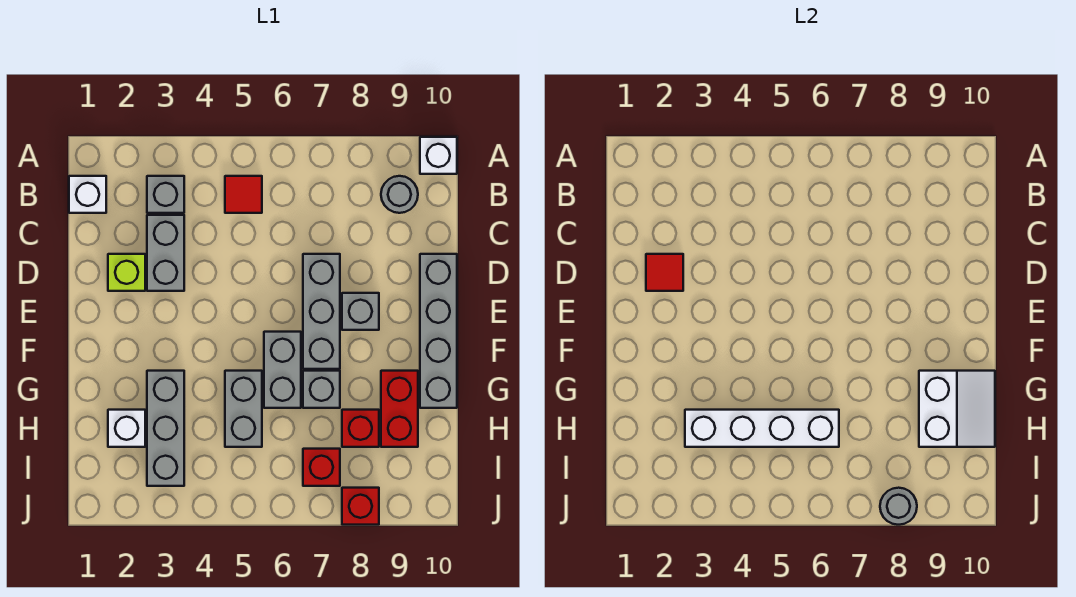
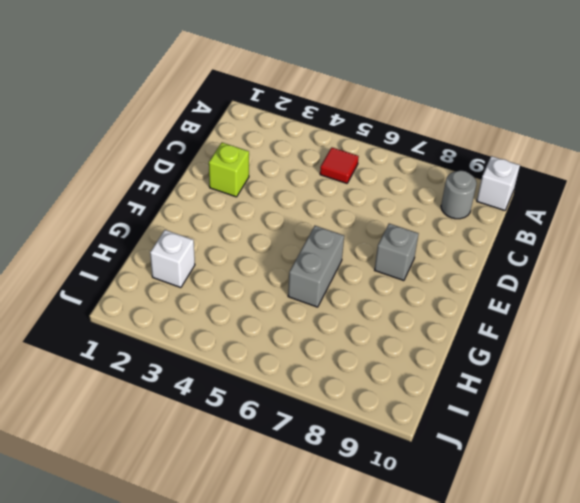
none -> white 1x1 brick [69,176,106,213]
none -> grey 1x1 brick [147,176,184,213]
none -> grey 1x2 brick [147,215,184,291]

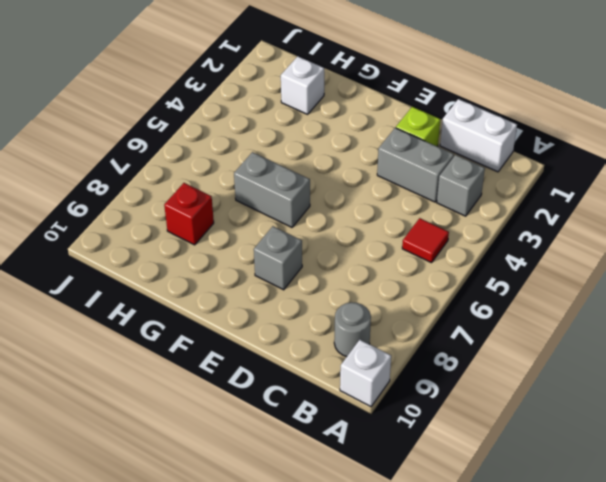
white 1x2 brick [440,99,517,172] -> white 1x1 brick [69,176,106,213]
none -> grey 1x3 brick [303,254,340,369]
none -> grey 1x4 brick [420,254,457,408]
none -> grey 1x3 brick [147,371,184,486]

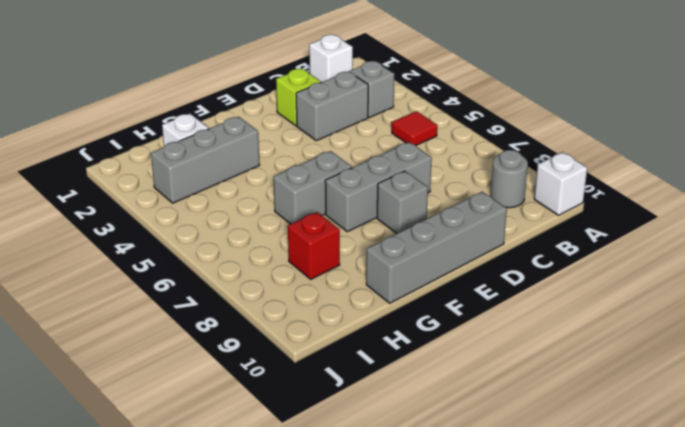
none -> grey 1x2 brick [225,371,262,447]
none -> grey 1x1 brick [303,371,340,408]
none -> red 1x2 brick [381,371,418,447]

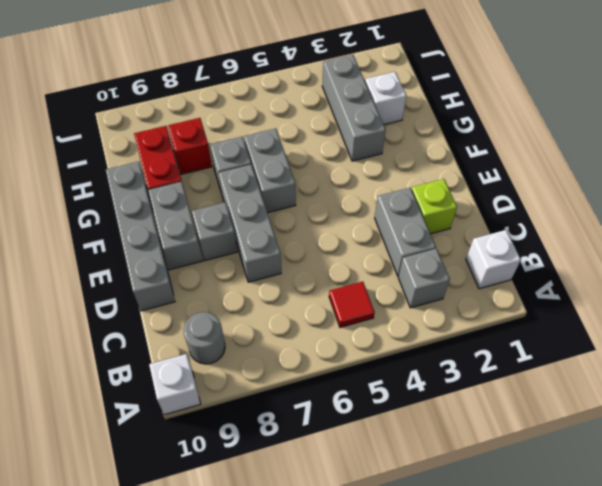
grey 1x2 brick [148,182,202,270] -> grey 1x2 brick moved to [225,371,262,447]
none -> red 1x1 brick [303,449,340,486]
none -> red 1x1 brick [342,488,379,525]
none -> red 1x1 tile [646,254,683,291]

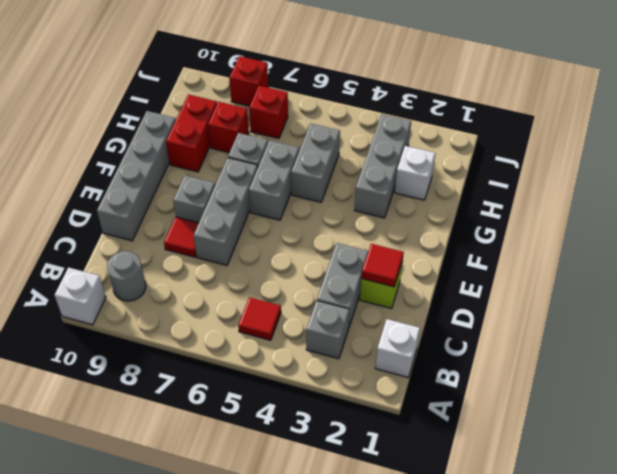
red 1x1 tile [164,217,199,257] -> none
none -> white 2x2 slope [919,371,995,447]
none -> white 1x4 brick [685,410,839,447]
none -> grey 1x1 round brick [880,488,917,525]

